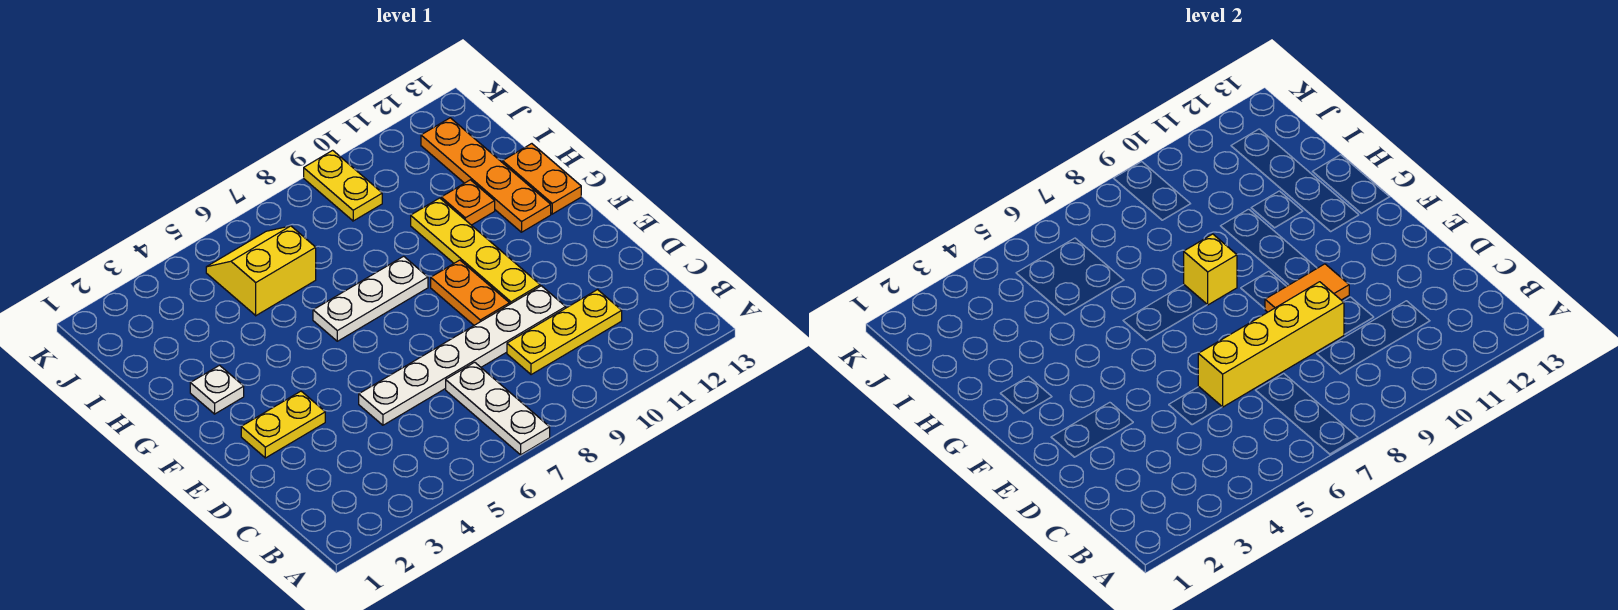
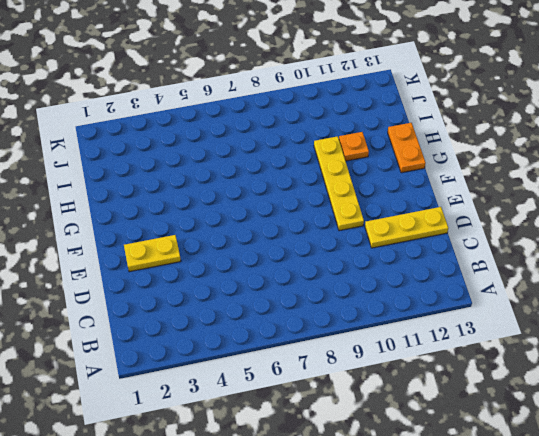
yellow 1x3 plate [365,207,448,248] -> yellow 1x3 plate moved to [507,290,622,375]
none -> white 1x3 plate [446,362,550,455]
none -> white 1x6 plate [359,286,566,425]
none -> orange 1x2 plate [431,260,510,325]

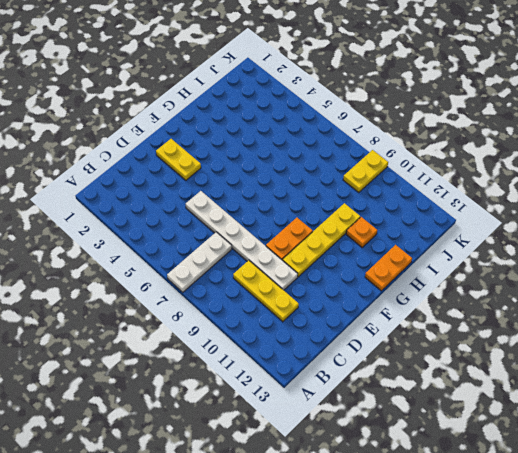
none -> white 1x1 plate [190,365,244,414]
none -> white 1x3 plate [313,256,428,341]
none -> orange 1x4 plate [421,118,551,232]

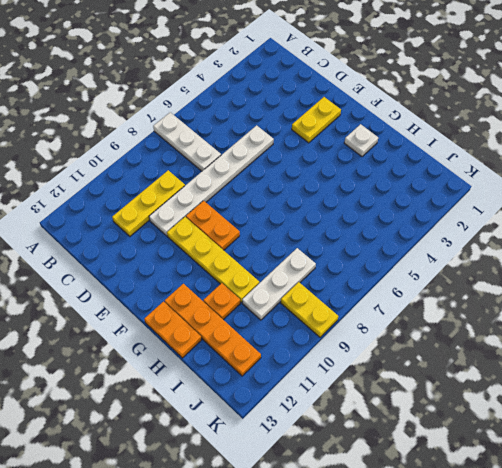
white 1x3 plate [242,248,316,320] -> white 1x3 plate moved to [313,256,428,341]
none -> yellow 2x2 slope [206,226,316,316]
none -> yellow 1x4 brick [1198,282,1344,407]
none -> orange 1x2 tile [1265,264,1349,312]

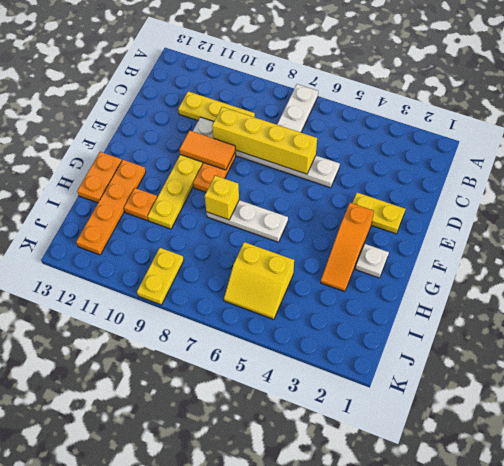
orange 1x3 slope [321,203,374,292] -> none

